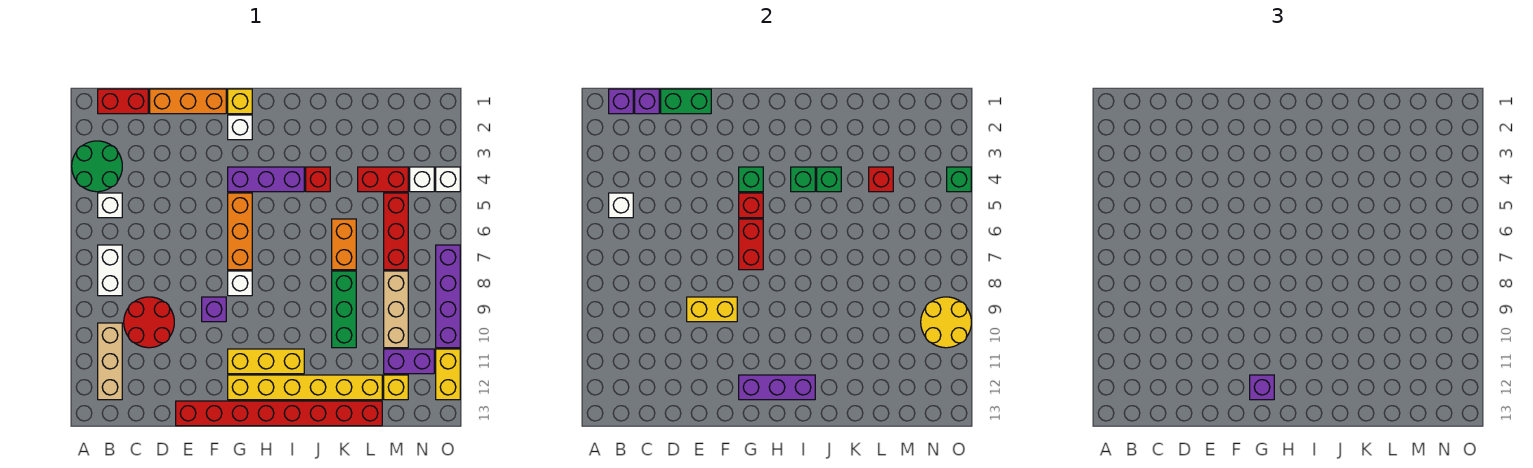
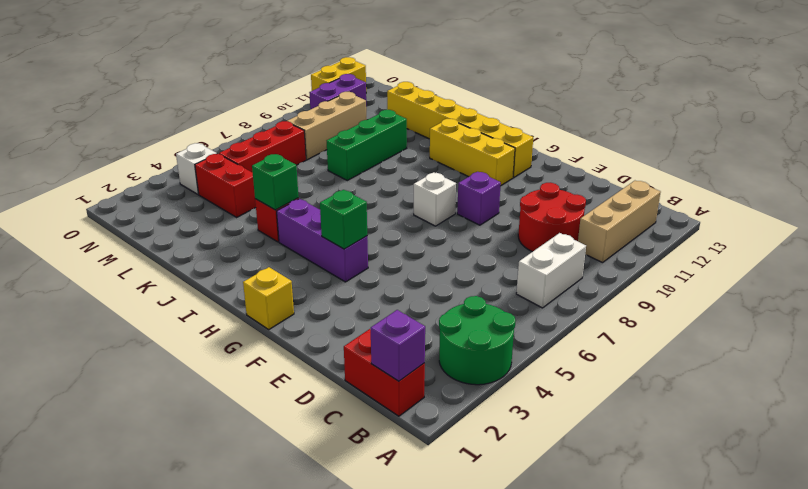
purple 1x2 brick [309,74,366,109] -> purple 1x2 brick turned to [384,349,434,374]
none -> white 1x1 brick [98,193,122,218]
none -> orange 1x3 brick [150,89,226,114]
none -> red 1x8 brick [176,401,382,426]
none -> white 1x1 brick [228,115,252,140]

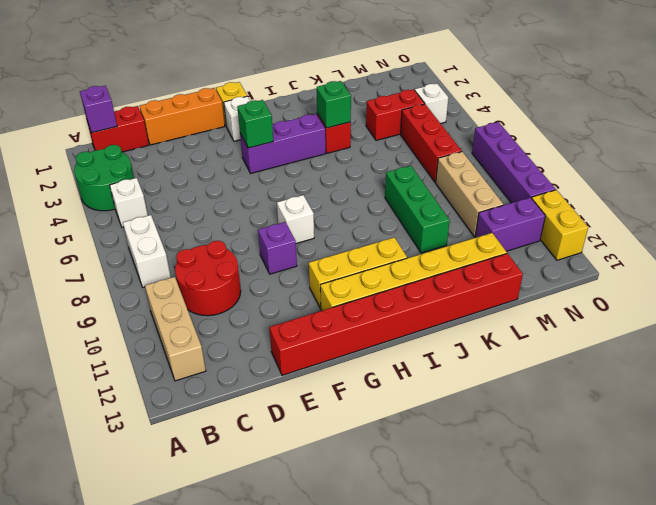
none -> orange 1x3 brick [228,193,252,270]
none -> orange 1x2 brick [332,219,356,270]
none -> yellow 1x1 brick [384,375,408,400]
none -> white 1x1 brick [436,167,460,192]

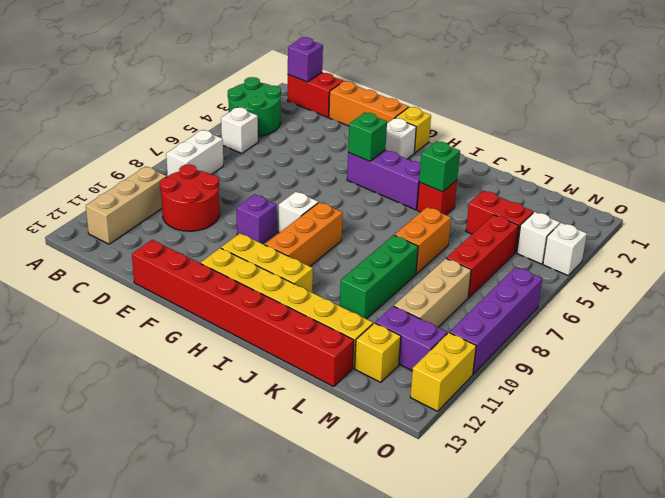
orange 1x3 brick [265,202,343,266] -> orange 1x3 brick moved to [228,193,252,270]
none -> white 1x1 brick [609,193,633,218]
none -> purple 1x1 brick [635,89,659,114]
none -> green 1x2 brick [661,89,711,114]
none -> yellow 1x2 brick [687,297,737,322]

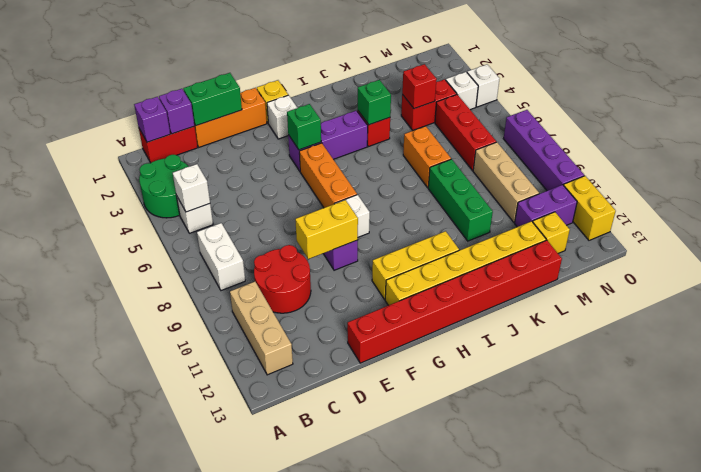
none -> red 1x1 brick [739,193,763,218]
none -> red 1x2 brick [739,219,763,270]
none -> purple 1x3 brick [739,375,815,400]
none -> green 1x1 brick [791,167,815,192]

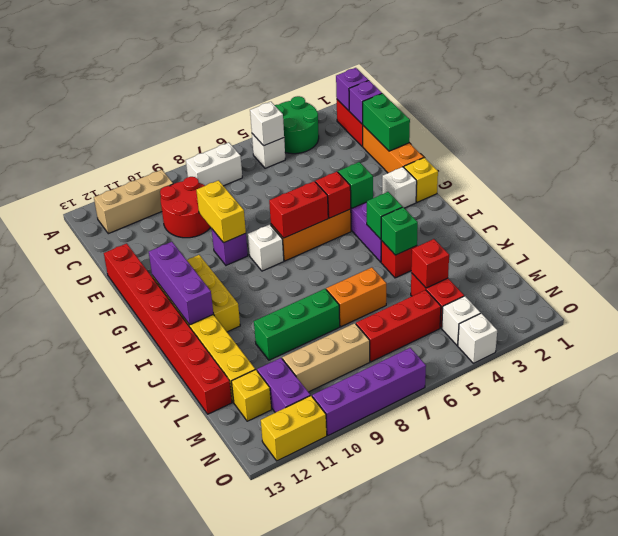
none -> yellow 2x2 round brick [921,297,971,348]
none -> green 1x1 brick [947,167,971,192]
none -> purple 1x1 brick [1250,375,1274,400]

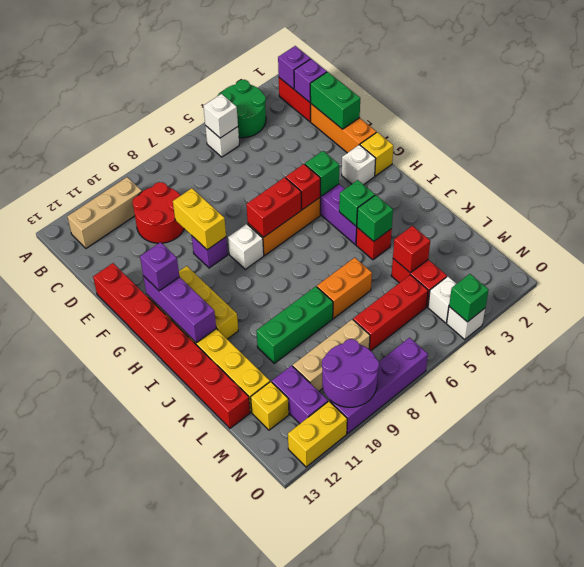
purple 2x2 round brick [322,339,379,407] -> yellow 2x2 round brick [921,297,971,348]
none -> white 1x2 brick [98,245,122,296]

